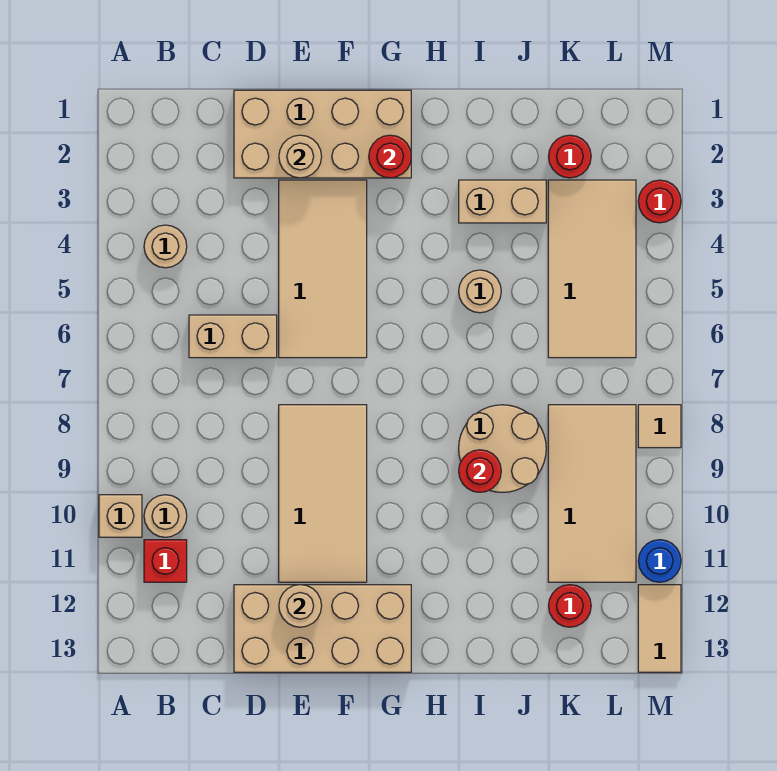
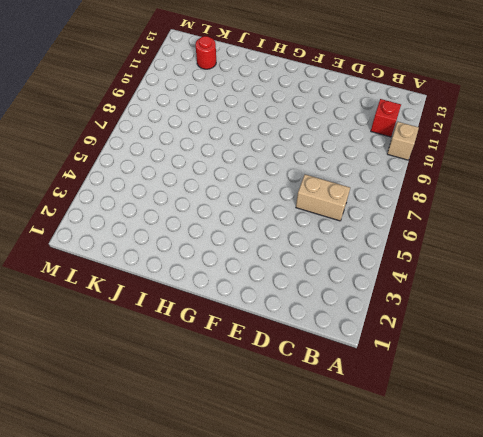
none -> tan 1x1 round brick [144,225,187,268]
none -> tan 1x1 round brick [144,495,187,537]
none -> tan 2x4 brick [234,90,411,178]

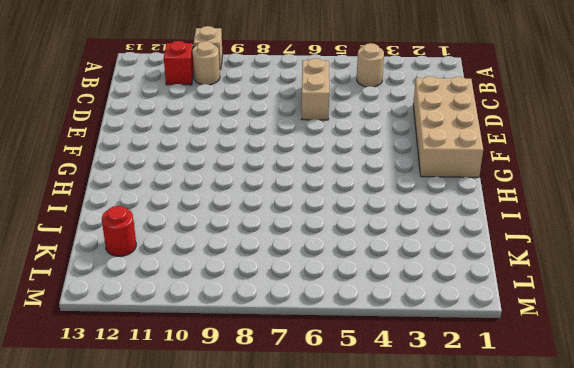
none -> tan 2x4 brick [234,585,411,672]
none -> tan 2x4 tile [279,180,367,358]
none -> tan 2x4 tile [279,405,367,582]

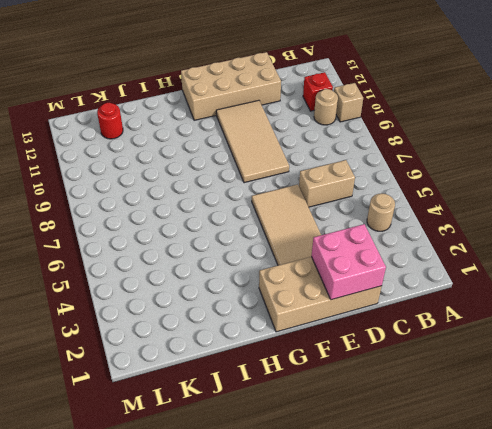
pink 2x2 brick [311,224,386,300] -> tan 1x1 round brick [279,135,322,178]
none -> tan 1x2 brick [459,180,546,223]
none -> tan 1x1 round brick [459,270,501,313]
none -> tan 2x2 round brick [459,405,546,492]

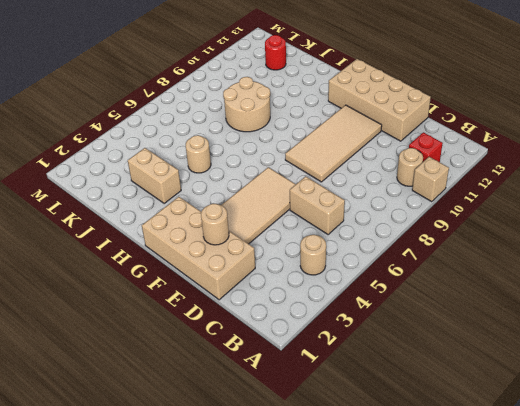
none -> red 1x1 round brick [548,135,591,178]
none -> tan 2x4 tile [548,180,636,358]
none -> tan 2x4 tile [548,405,636,582]

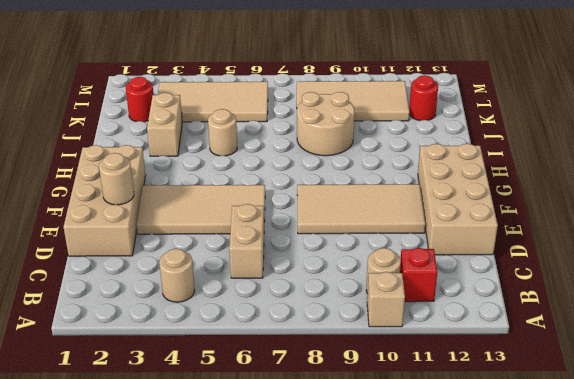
none -> red 1x1 round brick [638,180,681,223]
none -> tan 1x1 tile [638,405,681,448]
none -> blue 1x1 round brick [638,540,681,582]

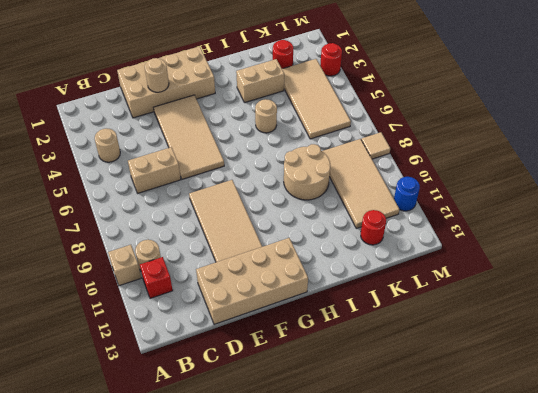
none -> tan 1x2 tile [638,585,681,672]
none -> tan 1x1 round brick [279,585,322,627]
none -> red 1x1 round brick [369,135,411,178]

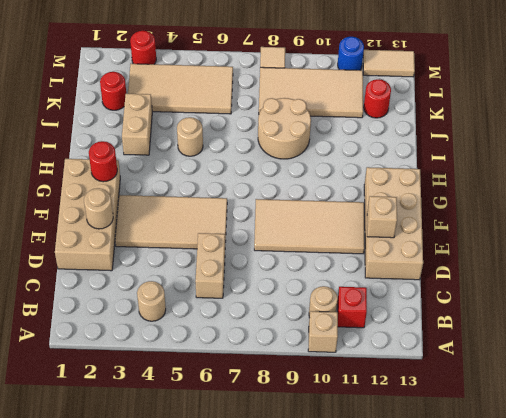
tan 1x1 brick [367,196,397,238] -> tan 1x1 round brick [279,585,322,627]
none -> red 1x1 round brick [459,450,501,492]

